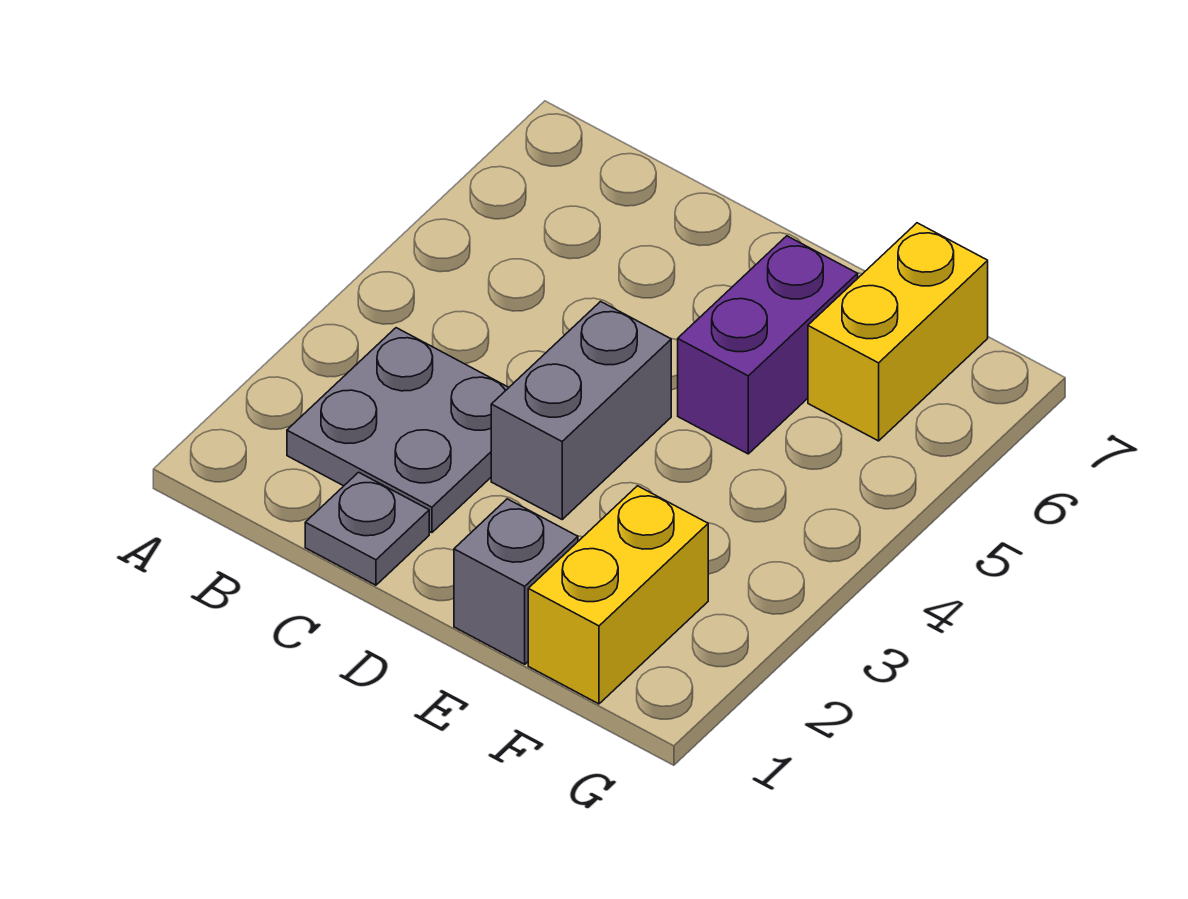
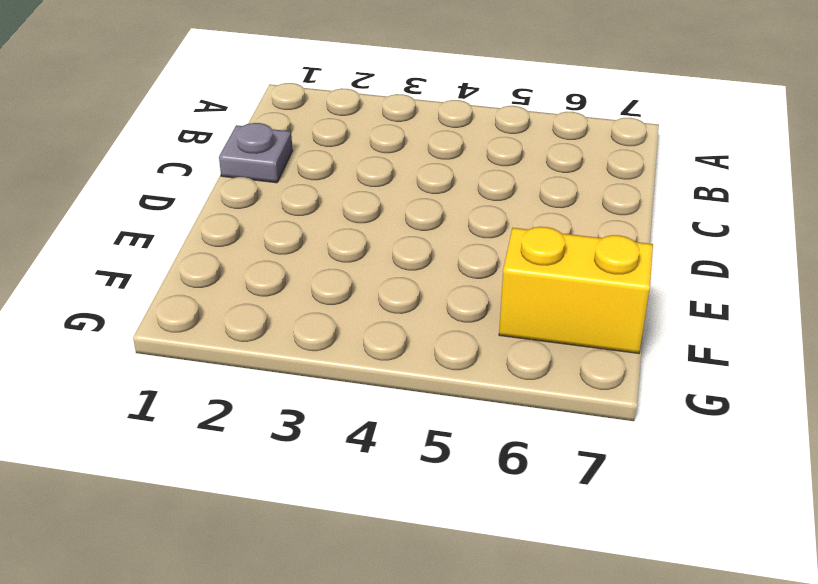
none -> grey 2x2 plate [287,328,509,533]
none -> grey 1x2 brick [491,302,671,519]

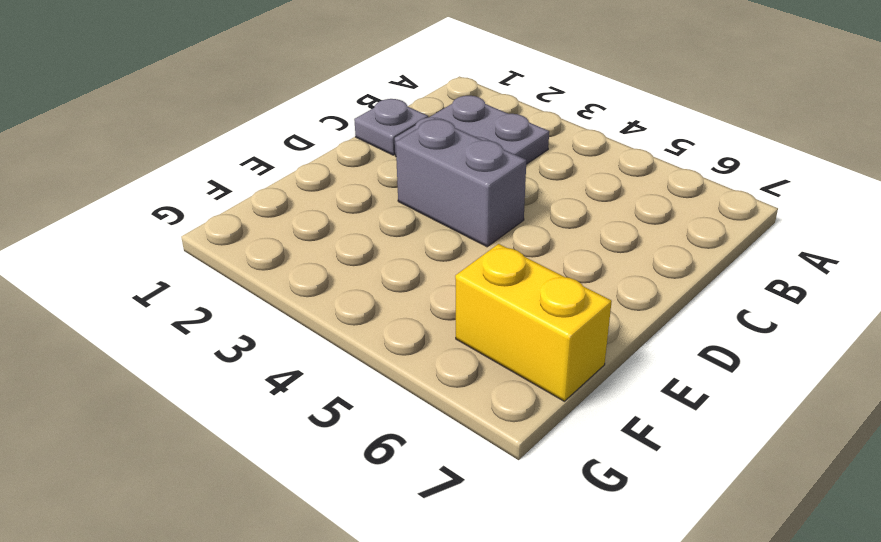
none -> grey 1x1 brick [454,499,578,664]
none -> purple 1x2 brick [678,236,858,454]

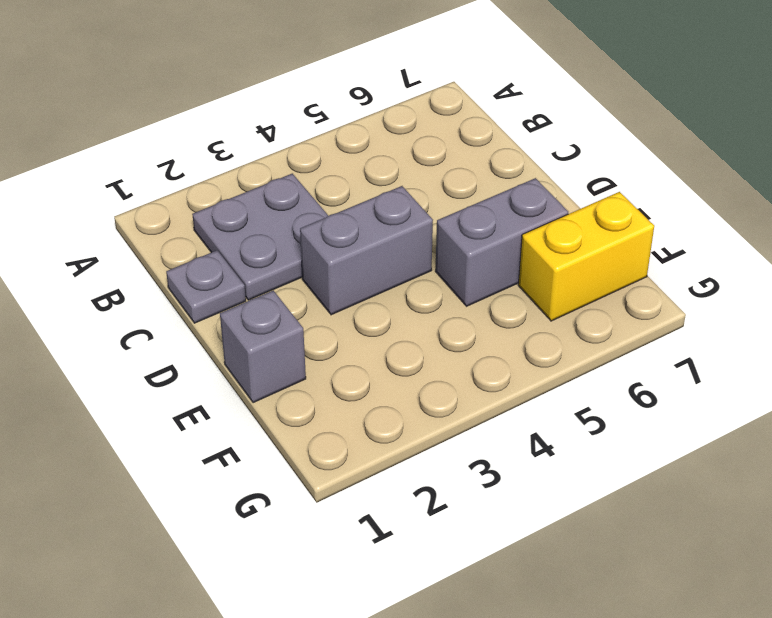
grey 1x2 brick [436,178,568,306] -> purple 1x2 brick [678,236,858,454]
none -> yellow 1x2 brick [528,486,708,704]

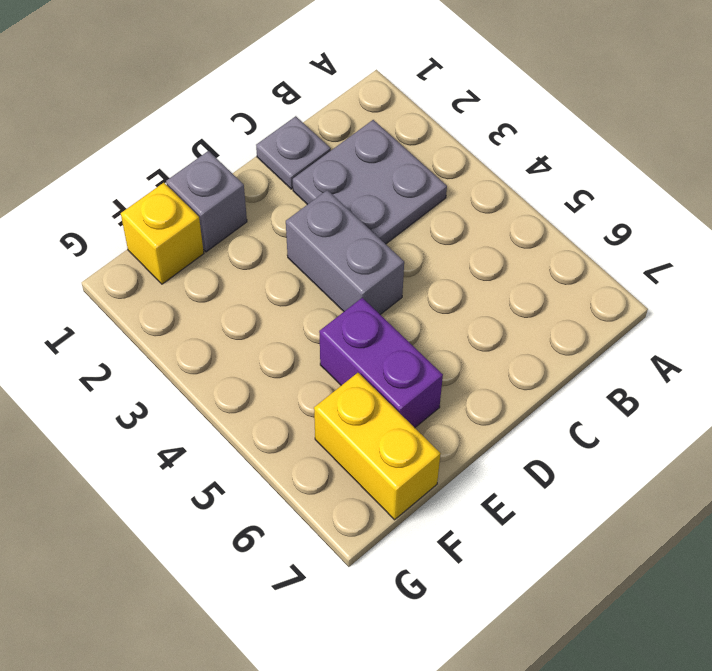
yellow 1x1 brick [121,183,204,284] -> yellow 1x2 brick [528,486,708,704]

